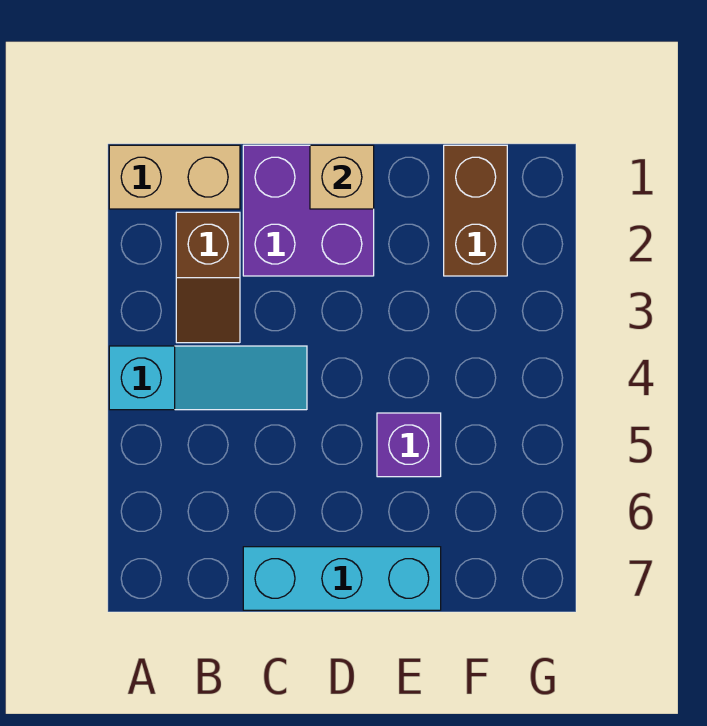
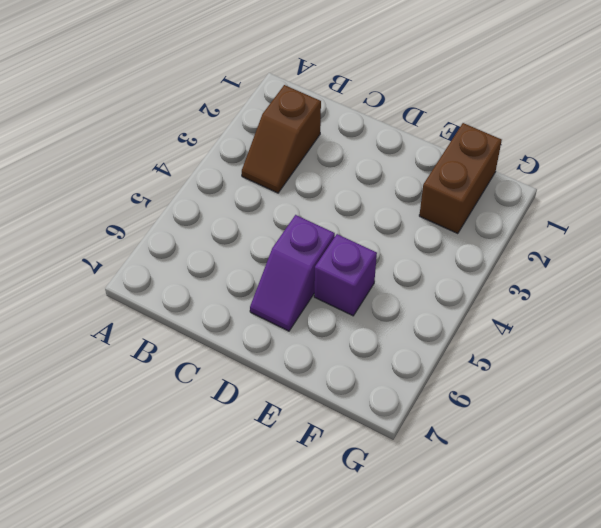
purple 1x2 slope [250,215,335,331] -> none
none -> tan 1x2 brick [109,145,240,209]
none -> cyan 1x3 slope [109,346,307,410]

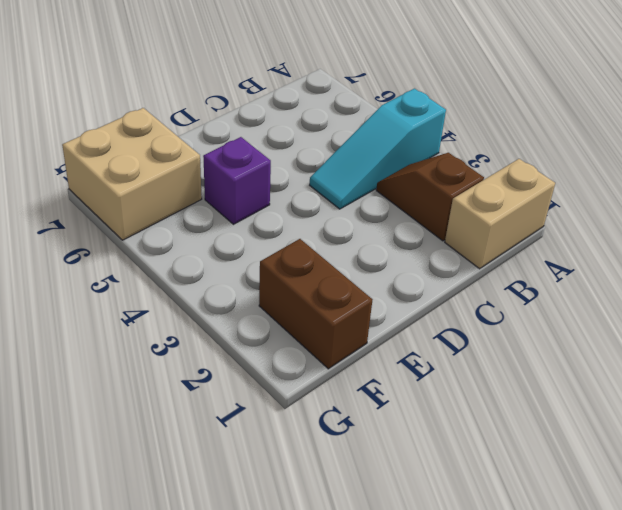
tan 2x2 brick [62,108,202,240] -> none
none -> purple 2x2 brick [243,145,374,276]
none -> cyan 1x3 brick [243,547,441,610]

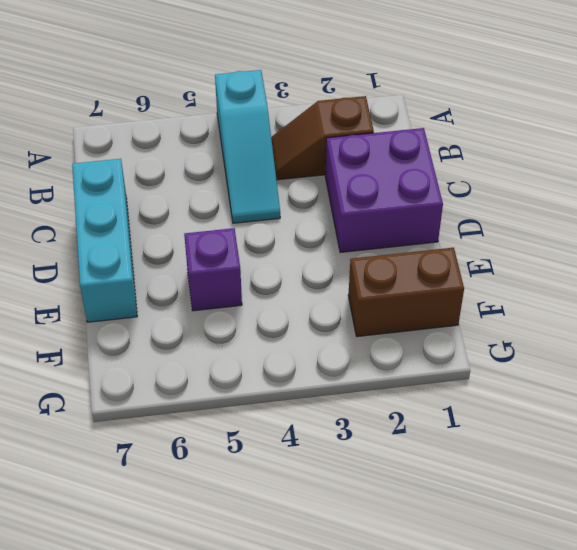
none -> tan 1x2 brick [109,145,240,209]
none -> tan 1x1 brick [310,145,374,209]

